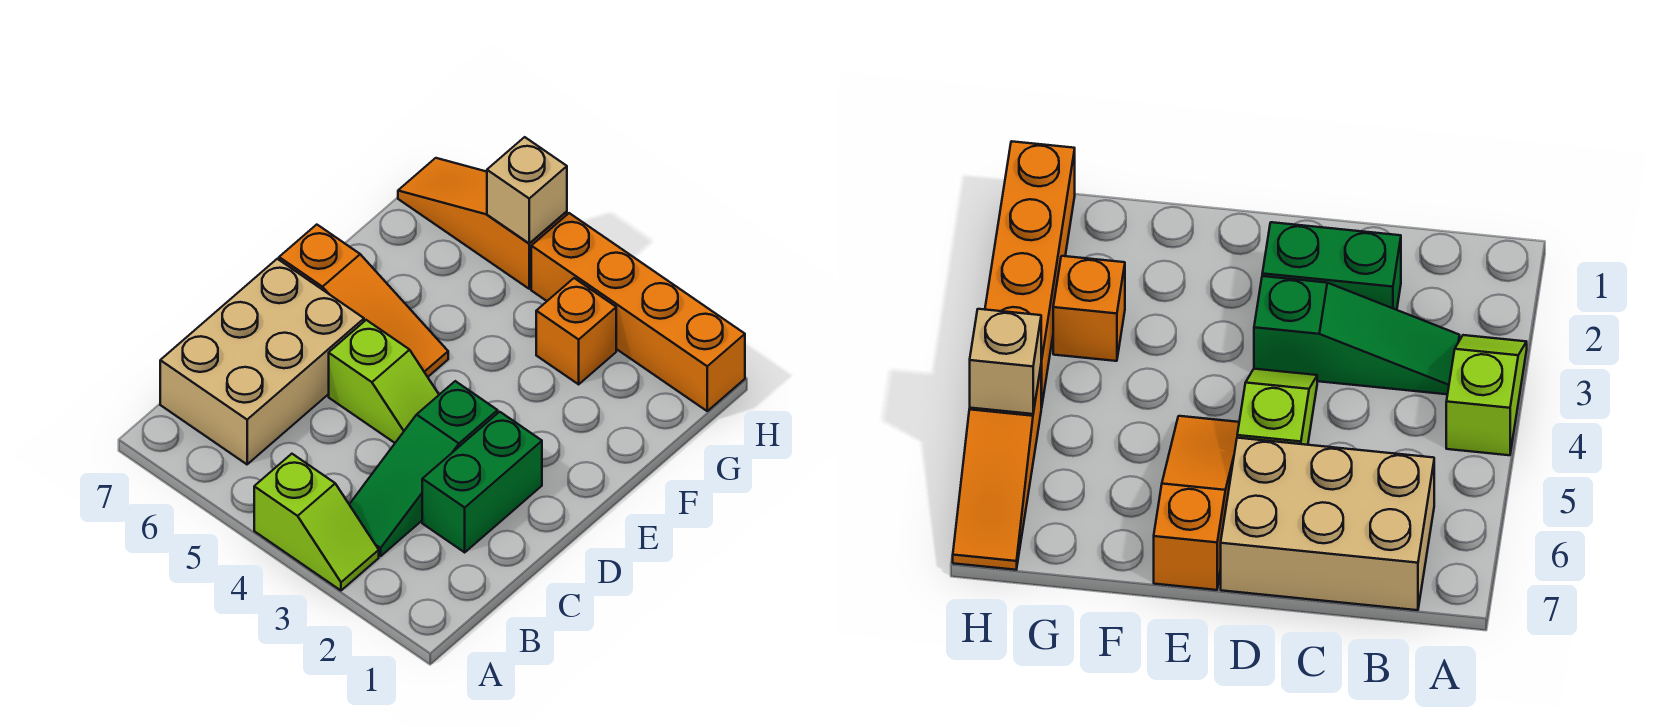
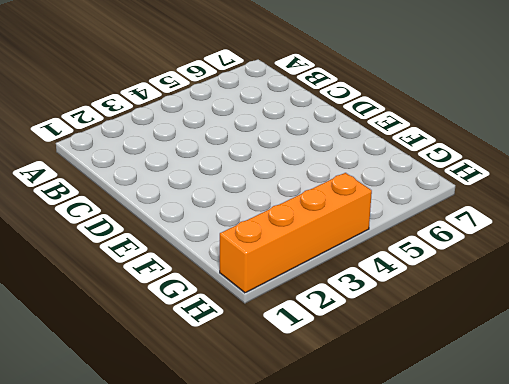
none -> lime 1x2 slope [254,454,379,590]
none -> green 1x3 slope [349,381,498,556]

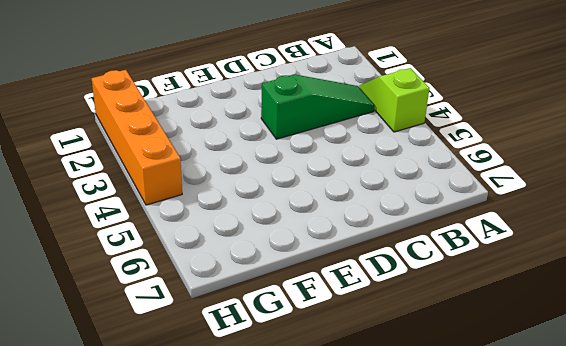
none -> tan 2x3 brick [160,259,364,464]
none -> green 1x2 brick [422,412,542,552]

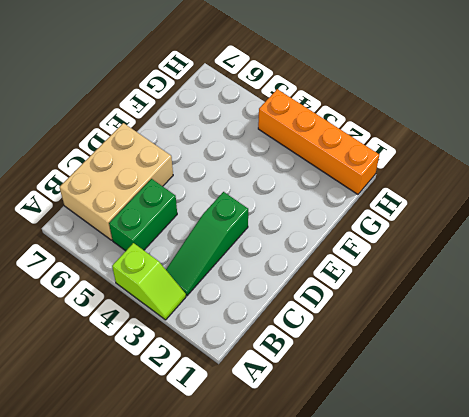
green 1x2 brick [109,179,177,251] -> green 1x2 brick moved to [422,412,542,552]
none -> lime 1x2 slope [329,320,439,443]
none -> orange 1x3 slope [279,225,448,377]

